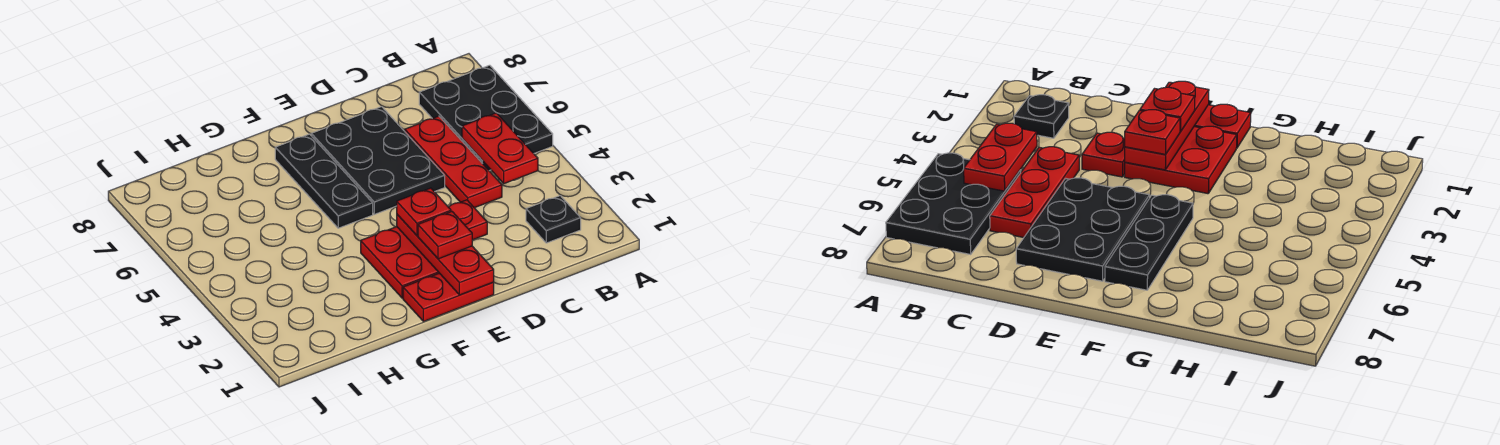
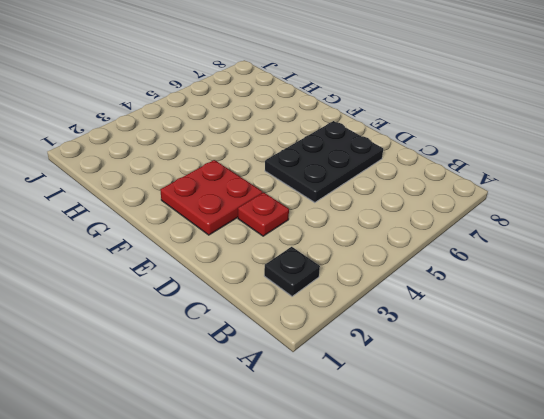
none -> black 2x3 plate [419,65,553,171]
none -> red 1x3 plate [405,116,502,208]
none -> red 1x2 plate [403,273,494,321]

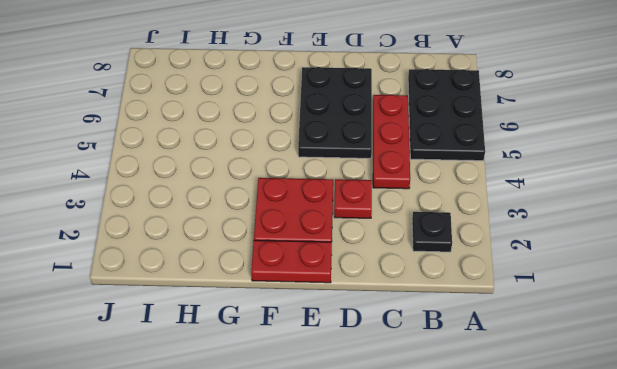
none -> black 1x3 plate [275,134,373,228]
none -> red 1x2 plate [462,113,538,183]
none -> red 1x3 plate [397,215,494,295]

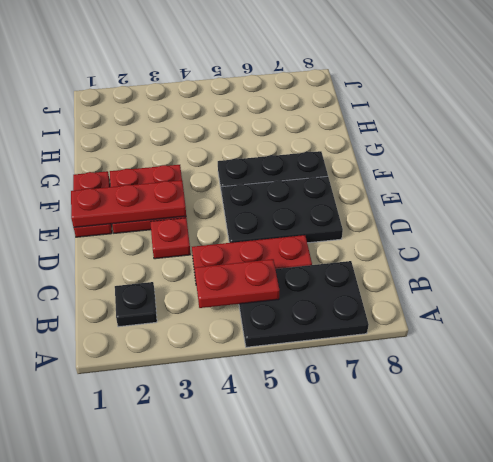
none -> red 1x1 plate [418,212,472,259]
none -> red 1x1 plate [397,188,451,235]

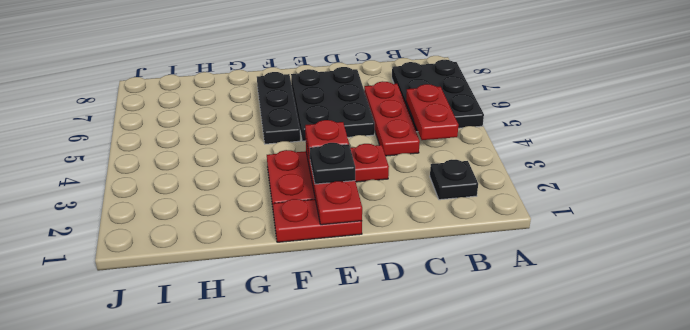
black 1x1 plate [310,143,355,184] -> red 1x1 plate [418,212,472,259]

